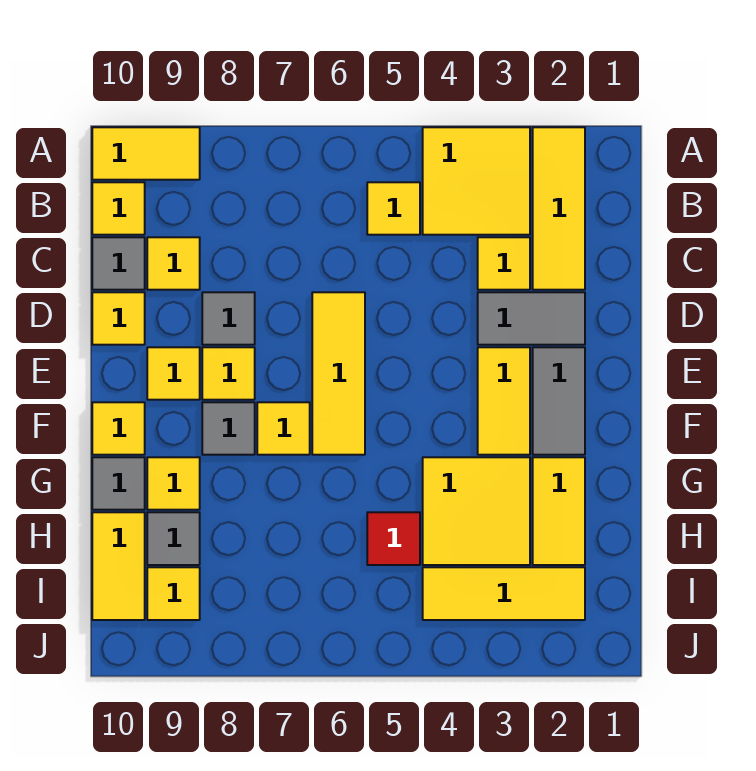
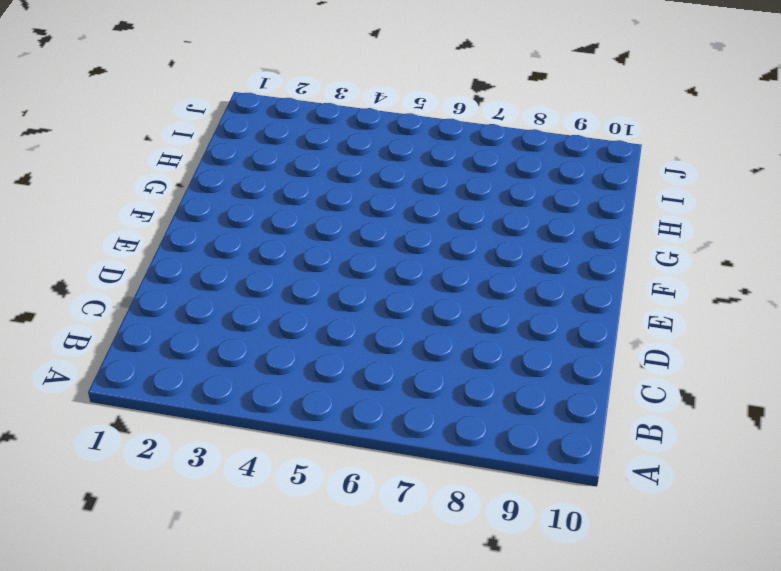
none -> yellow 1x3 tile [533,127,585,290]
none -> yellow 2x2 tile [423,127,530,235]
none -> yellow 1x2 tile [92,127,200,180]

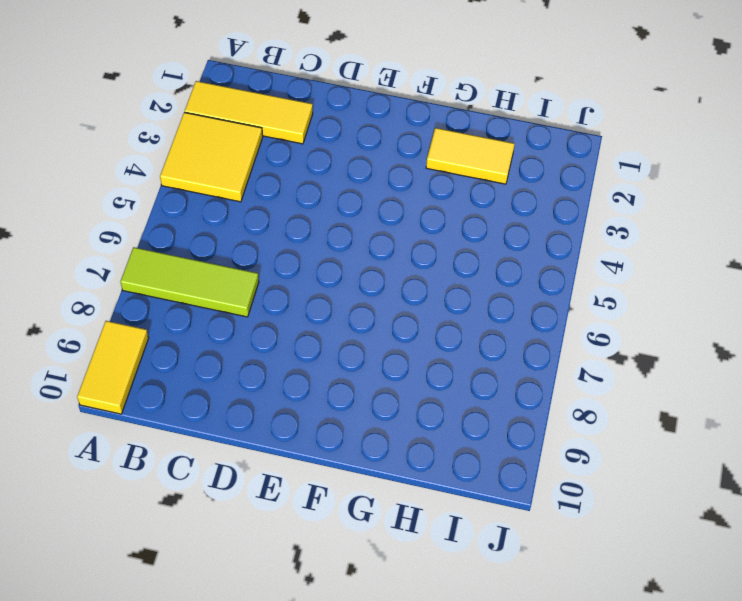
lime 1x3 tile [120,247,259,317] -> none
none -> yellow 1x1 tile [367,182,420,235]
none -> yellow 1x1 tile [92,182,145,235]
none -> yellow 1x1 tile [478,237,530,290]

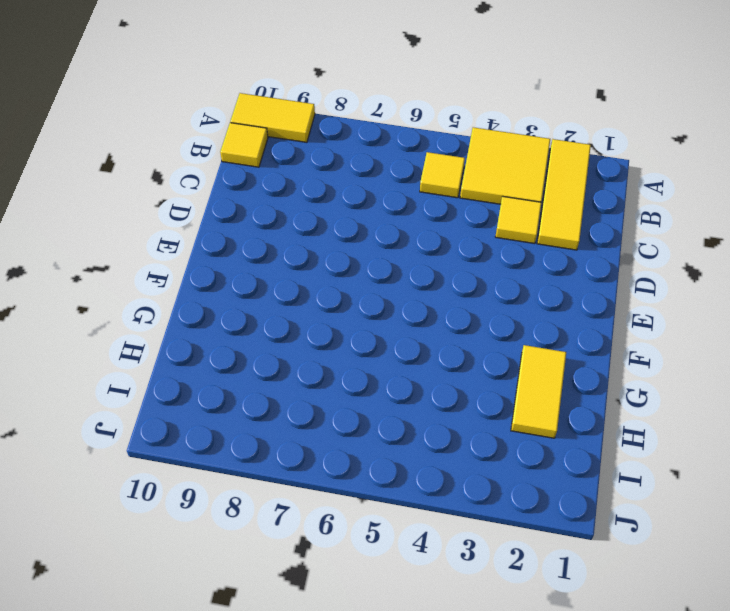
none -> yellow 1x1 tile [147,237,200,290]
none -> grey 1x1 tile [92,237,145,290]
none -> grey 1x2 tile [478,292,585,345]

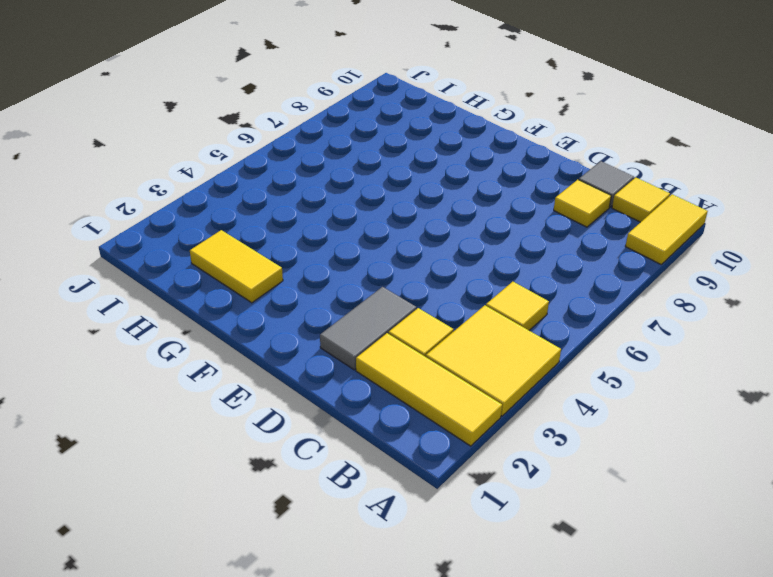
none -> yellow 1x3 tile [312,292,365,455]
none -> grey 1x1 tile [202,292,255,345]
none -> yellow 1x1 tile [92,292,145,345]

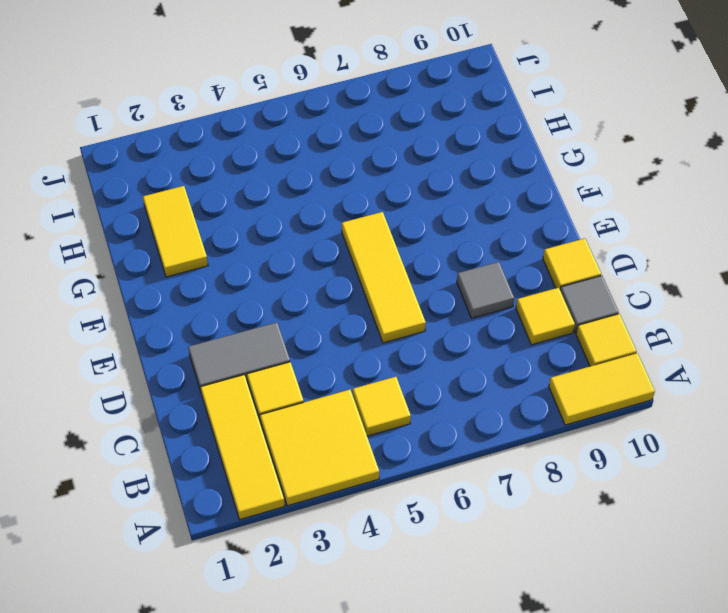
none -> grey 1x2 tile [533,347,585,455]
none -> yellow 1x2 tile [478,347,530,455]
none -> yellow 1x1 tile [202,347,255,400]

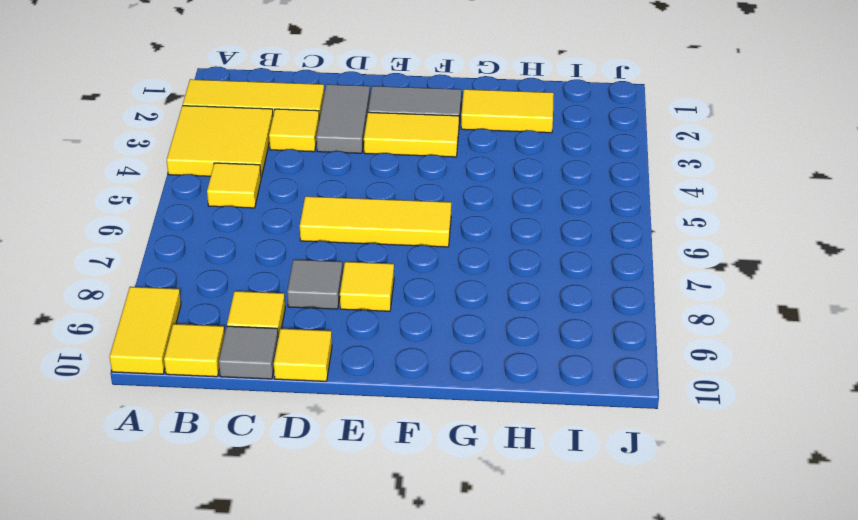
none -> yellow 1x1 tile [147,347,200,400]
none -> yellow 1x1 tile [257,402,310,455]
none -> grey 1x1 tile [202,402,255,455]

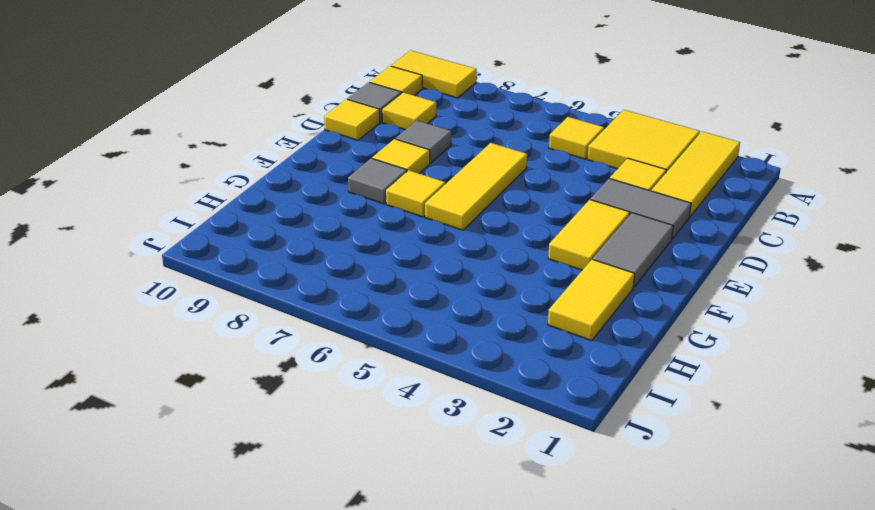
none -> yellow 1x1 tile [147,347,200,400]
none -> yellow 1x1 tile [92,402,145,455]
none -> yellow 2x2 tile [423,457,530,565]

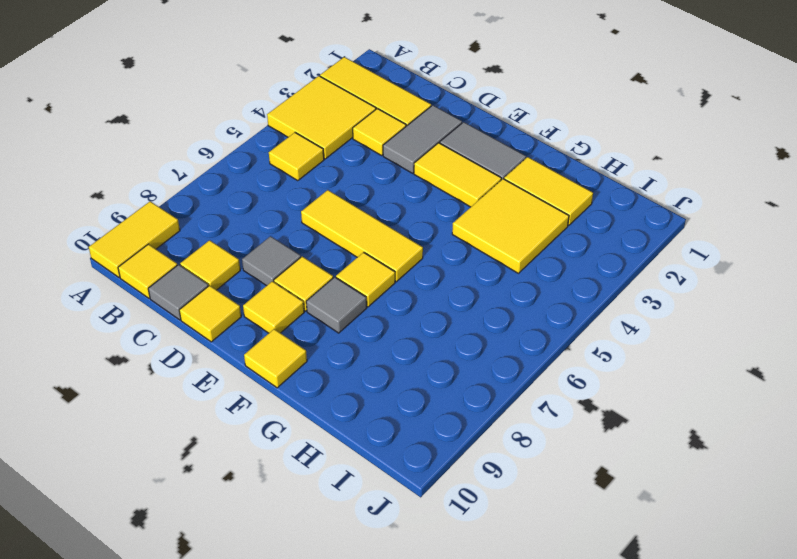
none -> yellow 1x1 tile [147,457,200,510]
none -> grey 1x1 tile [92,457,145,510]
none -> red 1x1 tile [367,512,420,565]

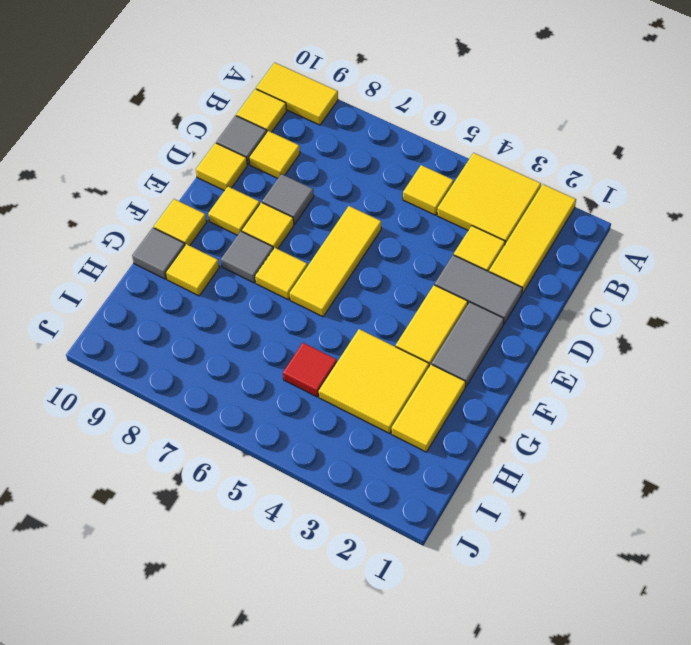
none -> grey 1x1 tile [147,512,200,565]
none -> yellow 1x2 tile [92,512,145,620]
none -> yellow 1x3 tile [423,567,585,620]

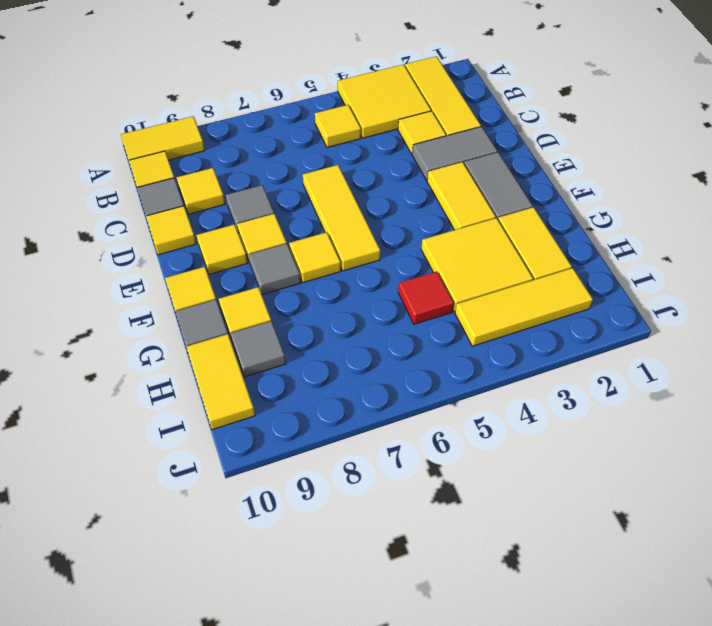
none -> yellow 1x1 tile [147,567,200,620]

